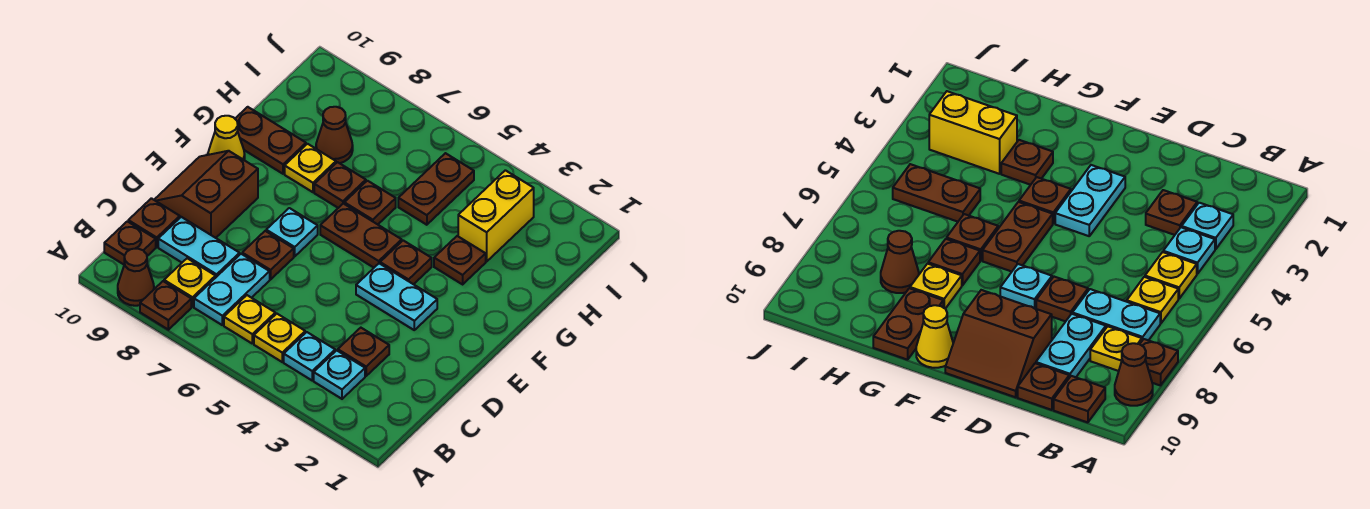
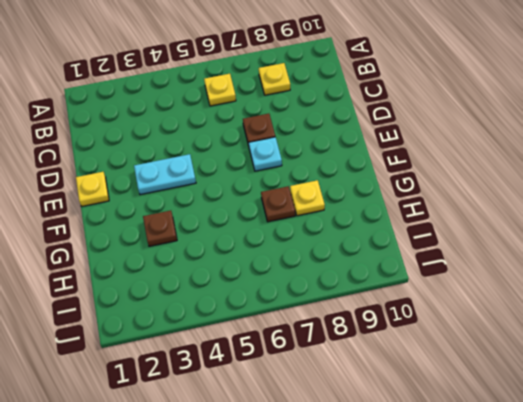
yellow 1x1 plate [76,172,109,206] -> yellow 1x1 plate moved to [254,314,305,362]
none -> brown 1x1 plate [140,281,191,330]
none -> brown 1x1 cone [118,249,154,306]
none -> cyan 1x1 plate [314,350,365,399]

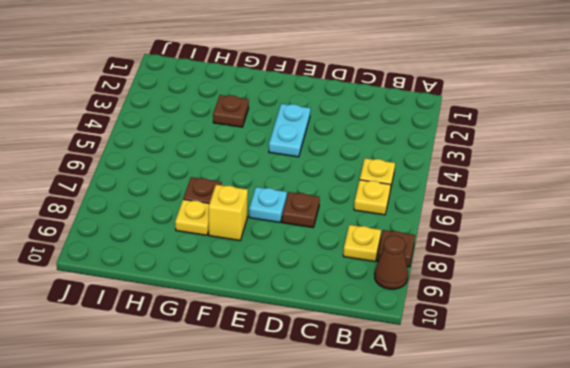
yellow 1x1 brick [209,185,248,241] -> none
none -> cyan 1x1 plate [314,350,365,399]
none -> cyan 1x1 plate [284,332,335,380]
none -> cyan 1x2 plate [194,254,270,325]

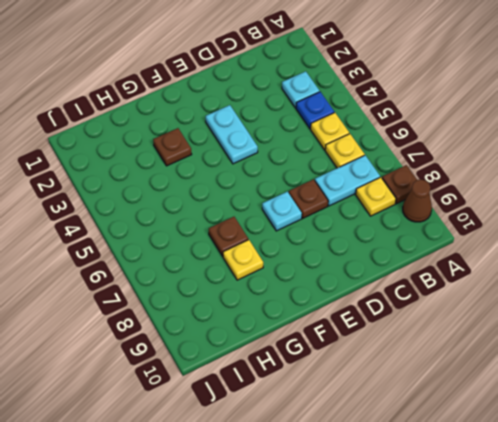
blue 1x1 plate [296,92,334,129] -> cyan 1x1 plate [284,332,335,380]
none -> brown 1x1 plate [104,221,156,264]
none -> brown 1x1 plate [338,328,389,376]
none -> cyan 1x2 plate [158,217,240,277]

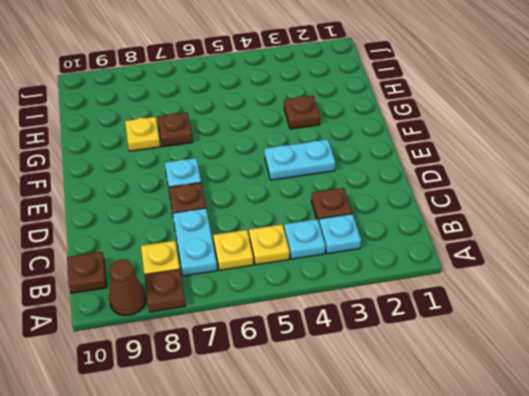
none -> cyan 1x2 plate [158,217,240,277]
none -> brown 1x1 plate [128,198,180,247]
none -> brown 2x2 slope [154,151,258,238]

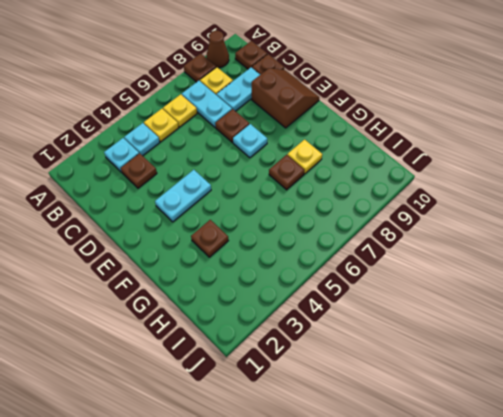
none -> brown 1x1 plate [380,240,432,284]
none -> brown 1x2 plate [320,204,402,268]
none -> yellow 1x1 cone [208,116,245,160]

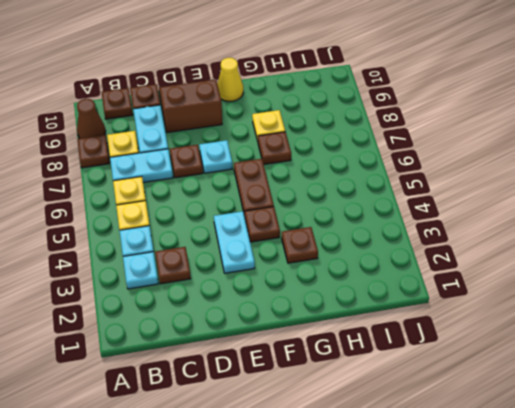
none -> brown 1x1 plate [344,181,396,224]
none -> brown 1x2 plate [235,107,306,174]
none -> yellow 1x2 brick [458,170,534,261]

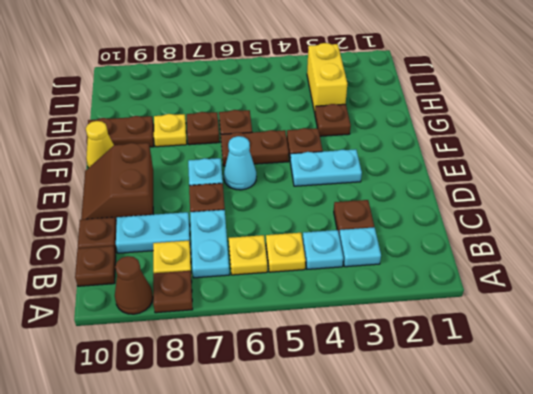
cyan 1x1 cone [224,136,256,190] -> none
none -> brown 1x2 plate [398,153,474,225]
none -> brown 1x1 cone [316,107,353,163]

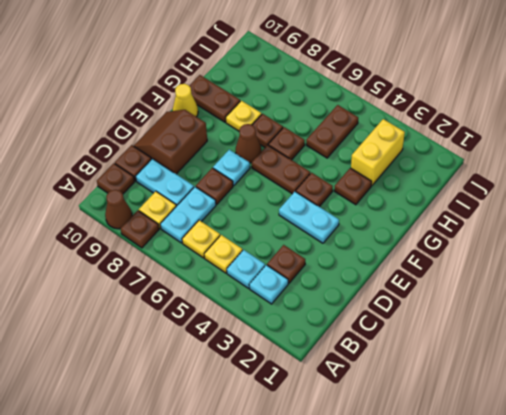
brown 1x1 cone [235,124,261,163] -> brown 1x1 cone moved to [316,107,353,163]

